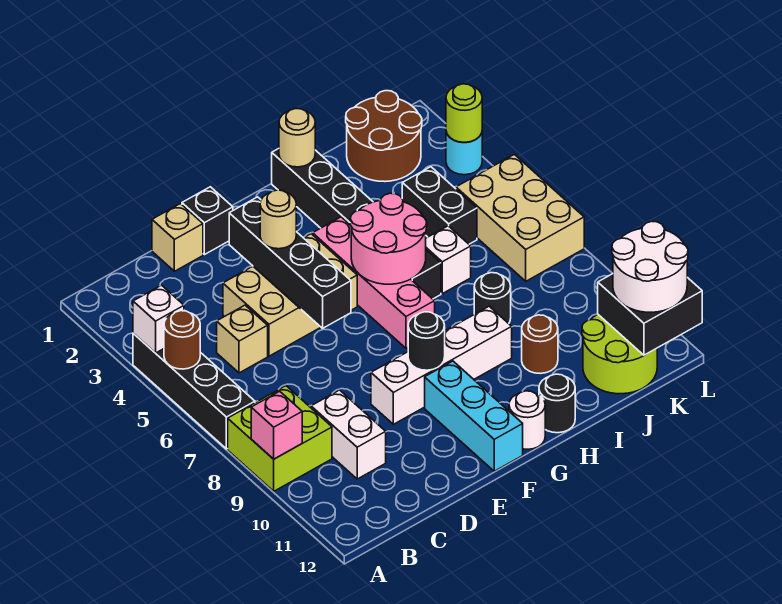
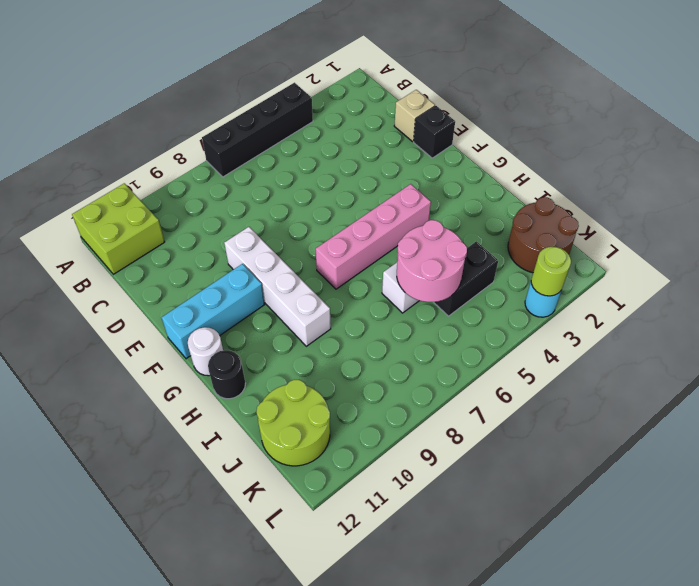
lime 2x2 brick [72,183,165,274] -> lime 2x2 brick moved to [228,386,332,491]
pink 2x2 round brick [397,220,467,302] -> pink 2x2 round brick moved to [350,193,427,284]
none -> tan 1x1 brick [217,305,268,373]
none -> white 1x2 brick [311,390,386,479]
none -> tan 2x3 brick [223,234,357,356]
none -> black 1x6 brick [272,149,441,299]

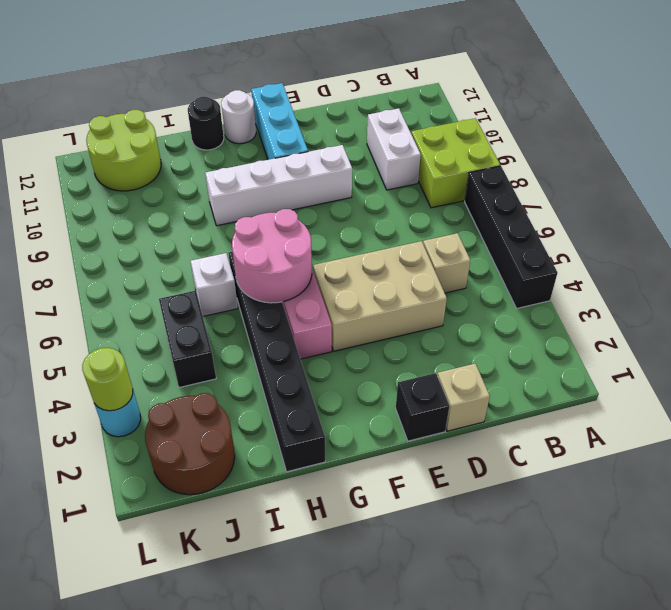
none -> black 1x1 round brick [474,273,511,324]
none -> brown 1x1 round brick [522,315,558,374]
none -> tan 2x3 brick [456,154,584,281]
none -> white 1x1 brick [133,285,184,353]

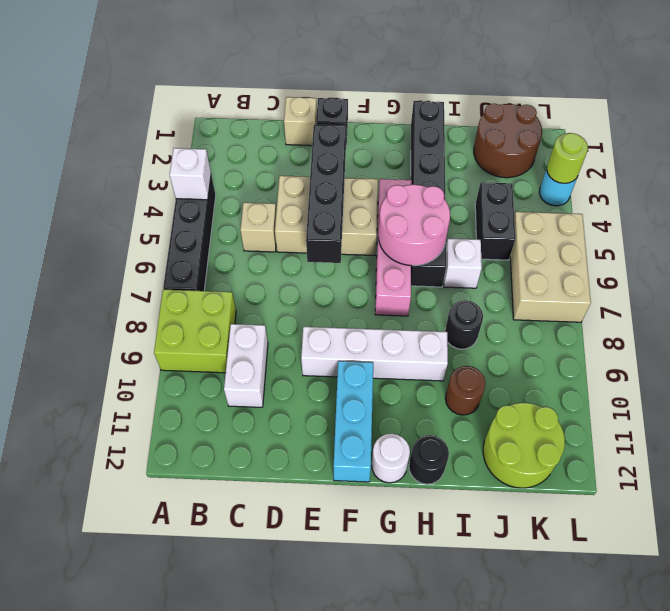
none -> brown 1x1 round brick [164,311,200,369]
none -> pink 1x1 brick [251,391,302,459]
none -> black 1x1 round brick [408,312,445,370]
none -> tan 1x1 round brick [279,109,315,167]

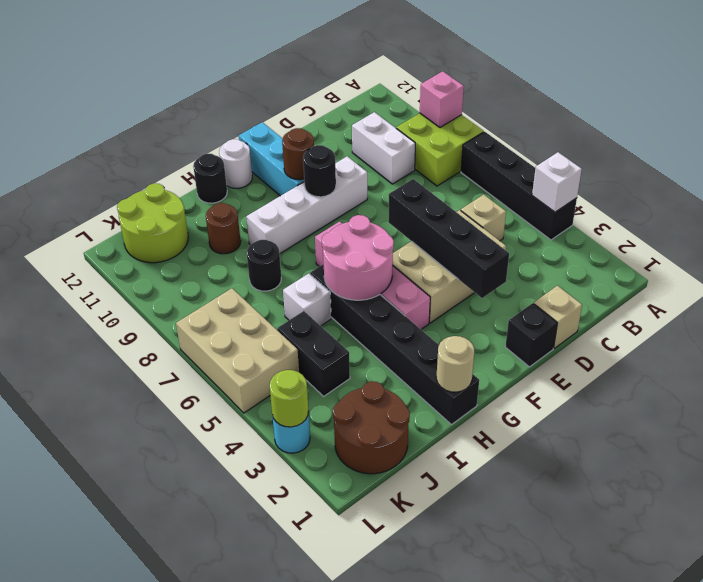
brown 1x1 round brick [282,128,314,180] -> brown 1x1 round brick moved to [164,311,200,369]
none -> black 2x2 brick [598,274,702,355]
none -> tan 1x1 round brick [260,190,296,249]
none -> white 2x2 round brick [612,221,688,312]

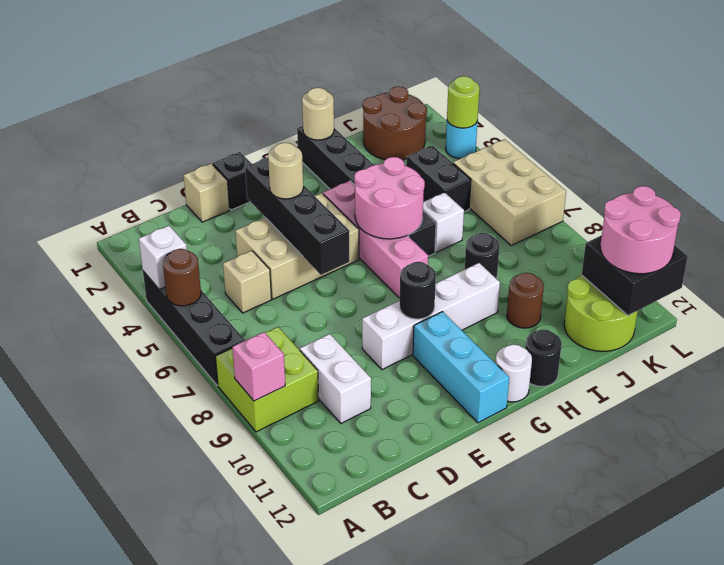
pink 2x2 round brick [600,186,681,274] -> white 2x2 round brick [612,221,688,312]

